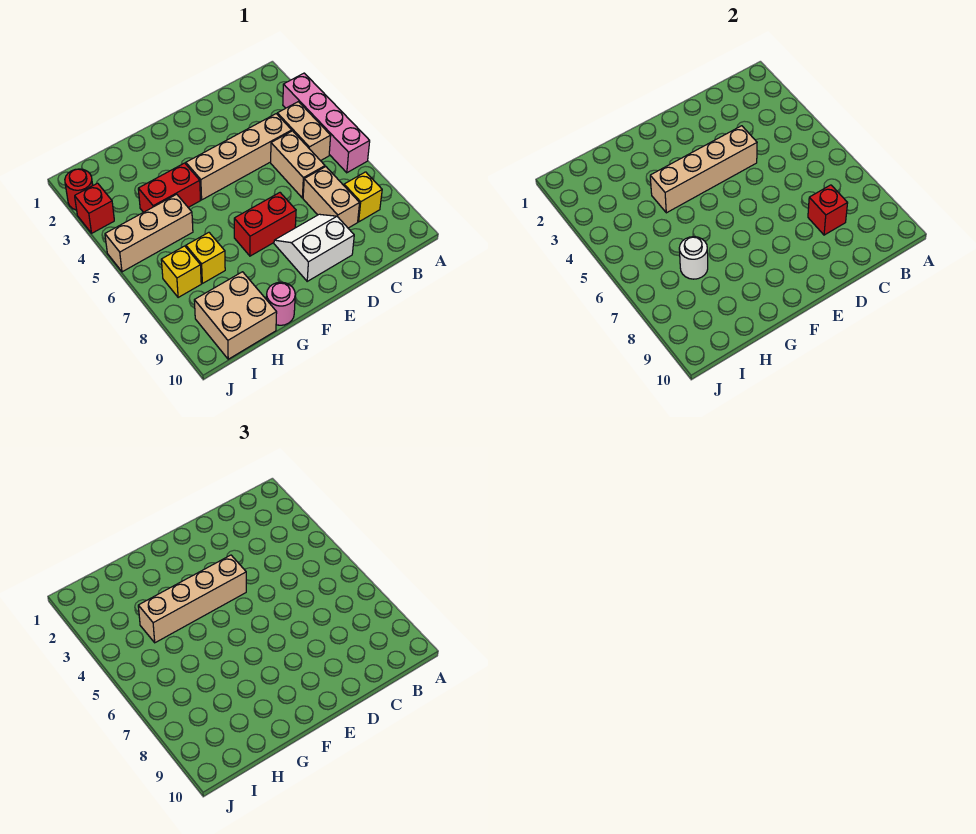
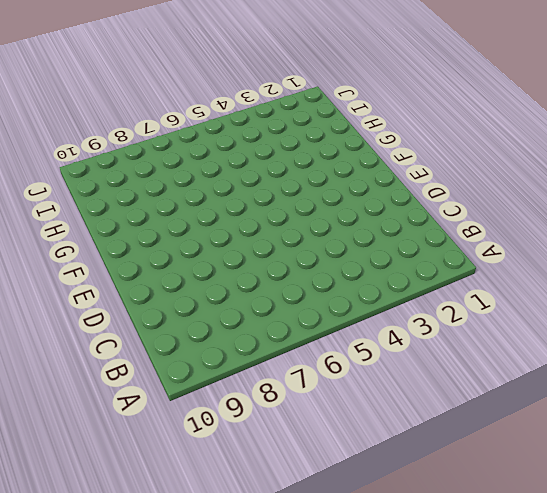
none -> pink 1x4 brick [283,73,370,173]
none -> tan 1x2 brick [277,102,331,161]
none -> yellow 1x1 brick [344,172,382,222]

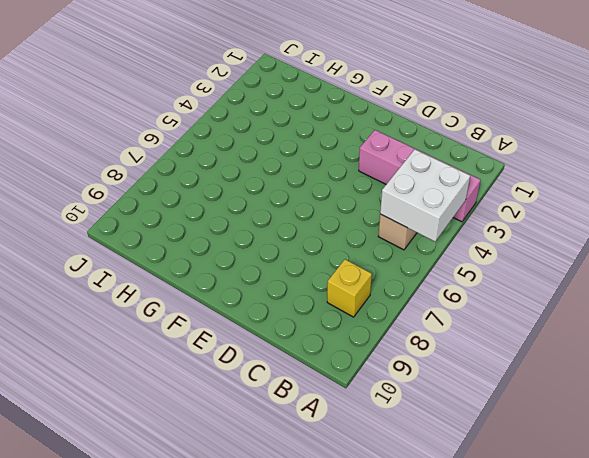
pink 1x4 brick [359,130,481,222] -> pink 1x4 brick turned to [283,73,370,173]
white 2x2 brick [380,149,470,241] -> none
none -> tan 1x4 brick [186,114,292,200]
none -> tan 1x2 brick [271,131,325,198]
none -> tan 1x2 brick [303,167,360,228]

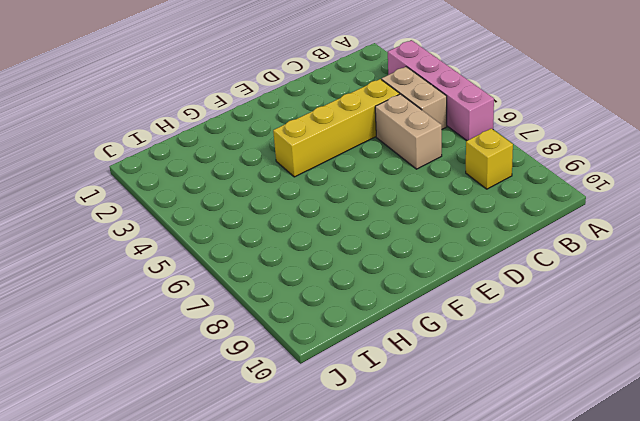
yellow 1x4 brick [273,79,400,177] -> tan 1x4 brick [186,114,292,200]
none -> tan 1x2 brick [303,167,360,228]
none -> white 2x2 slope [274,214,354,281]
none -> red 1x2 brick [234,193,296,256]

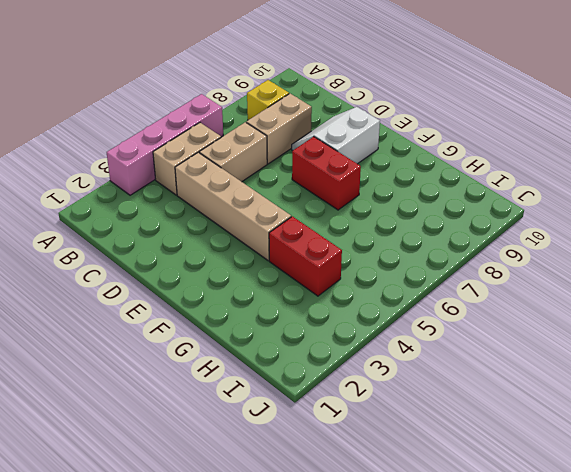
white 2x2 slope [292,107,380,164] -> white 2x2 slope turned to [274,214,354,281]
none -> pink 1x1 round brick [267,282,295,325]
none -> tan 1x3 brick [105,194,193,272]
none -> yellow 1x1 brick [186,233,225,283]

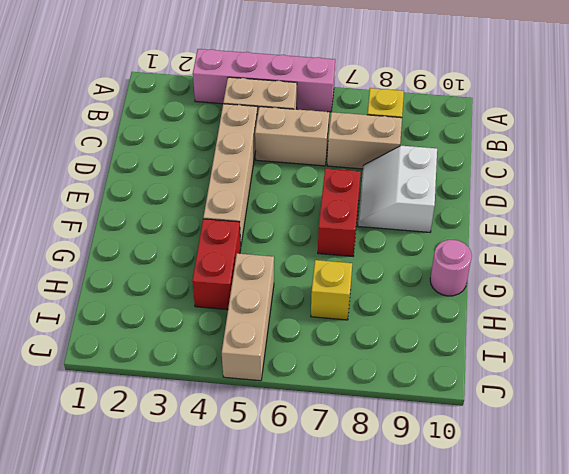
none -> tan 2x2 brick [194,272,277,359]
none -> yellow 1x1 brick [161,246,201,298]
none -> red 1x1 round brick [65,169,93,210]

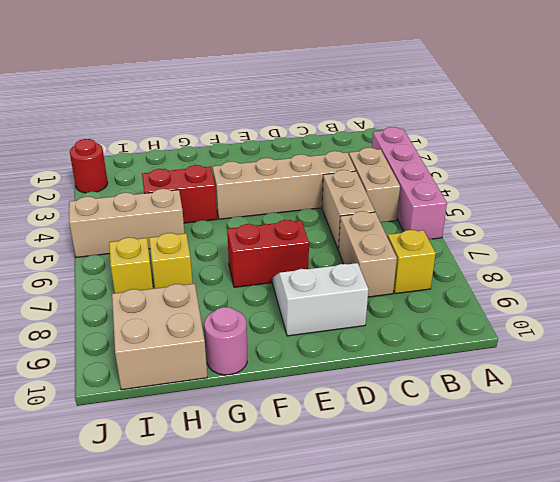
none -> red 1x1 brick [75,183,114,233]
none -> red 1x1 brick [808,185,848,235]
none -> tan 1x4 brick [650,126,757,213]

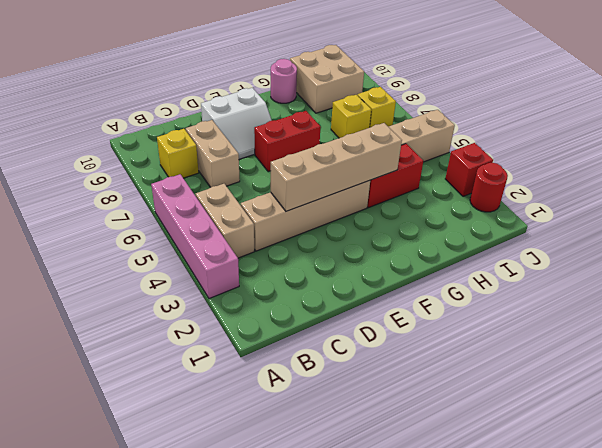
none -> tan 1x2 brick [271,131,325,198]
none -> red 1x1 brick [808,185,848,235]
none -> white 1x1 round brick [679,237,708,279]

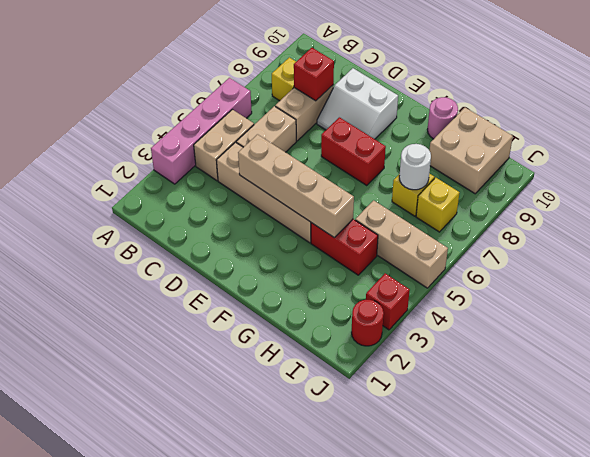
none -> tan 1x4 brick [138,555,246,643]

